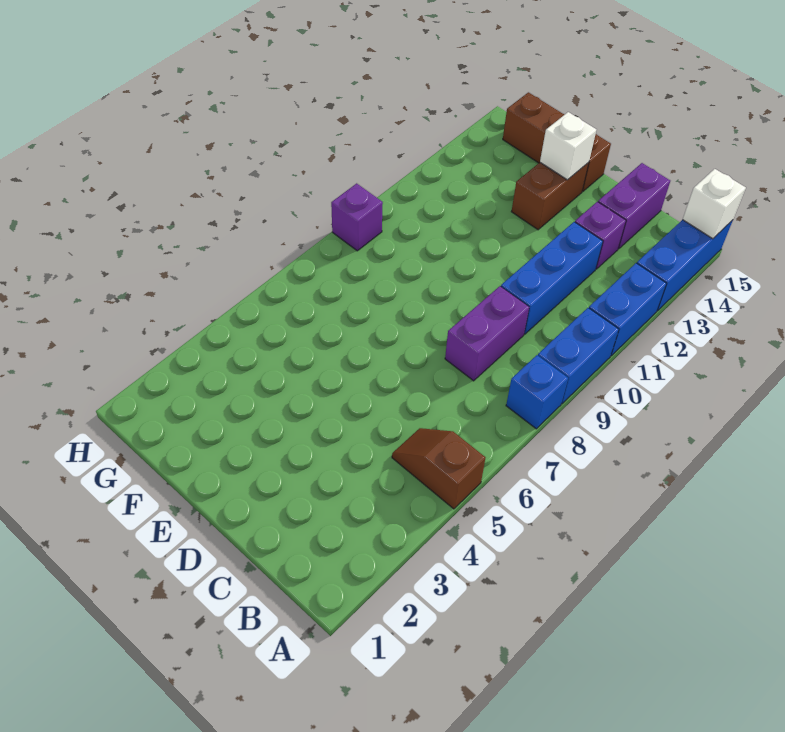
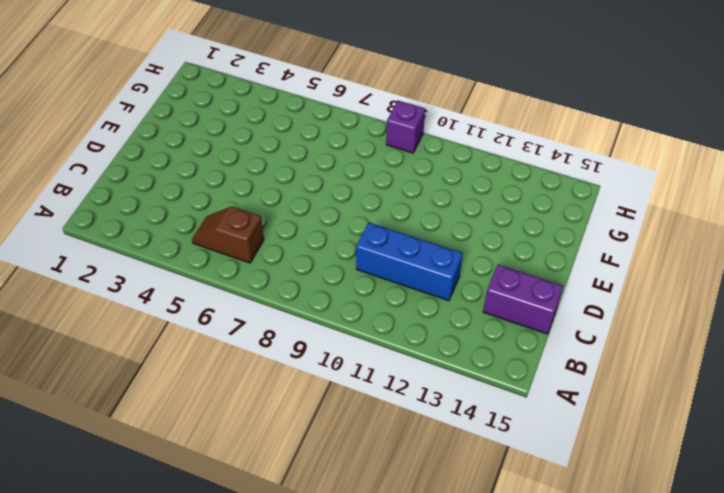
brown 1x2 slope [192,206,264,263] -> brown 1x2 slope turned to [392,428,485,509]
none -> blue 1x1 brick [506,355,568,429]
none -> blue 1x2 brick [538,308,619,404]
none -> blue 1x2 brick [589,263,667,356]

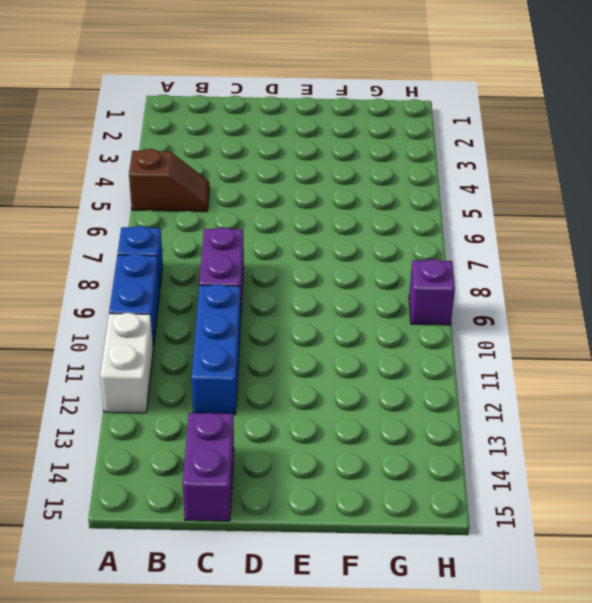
white 1x2 brick [100,313,153,413] -> blue 1x2 brick [589,263,667,356]
none -> blue 1x3 brick [637,220,733,311]
none -> purple 1x1 brick [575,202,626,269]
none -> brown 1x2 brick [511,162,589,230]

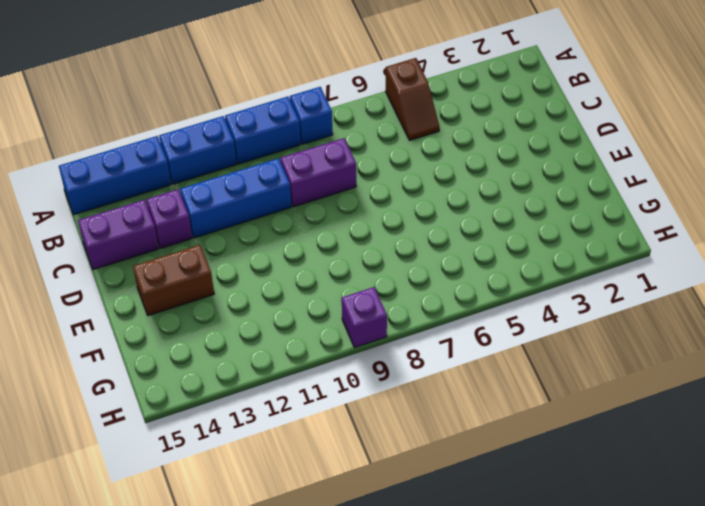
none -> brown 1x3 brick [503,92,611,191]
none -> white 1x1 brick [683,169,746,239]
none -> white 1x1 brick [540,112,596,180]

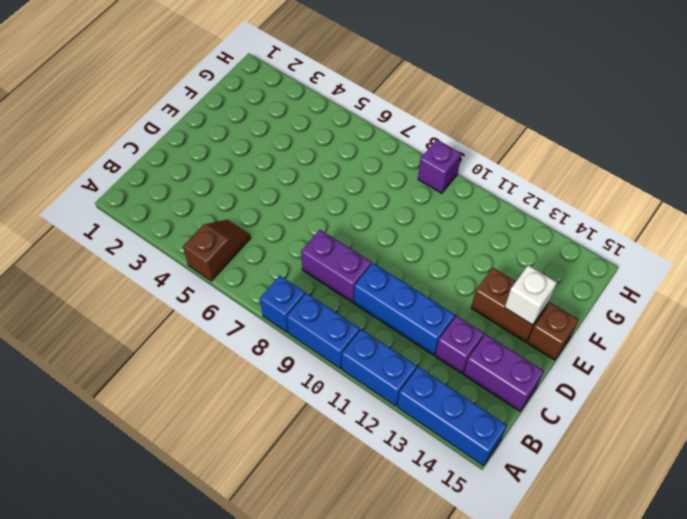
brown 1x1 brick [528,303,579,360] -> brown 1x3 brick [503,92,611,191]
none -> white 1x1 brick [683,169,746,239]

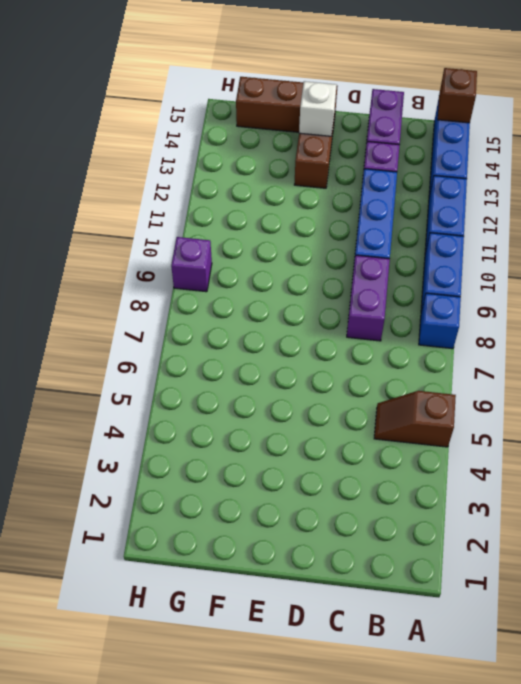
brown 1x1 brick [438,68,477,123] -> white 1x1 brick [683,169,746,239]

